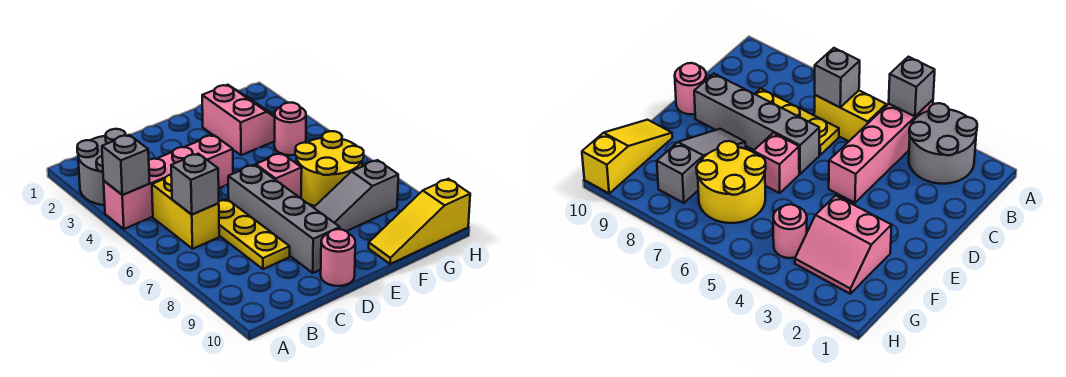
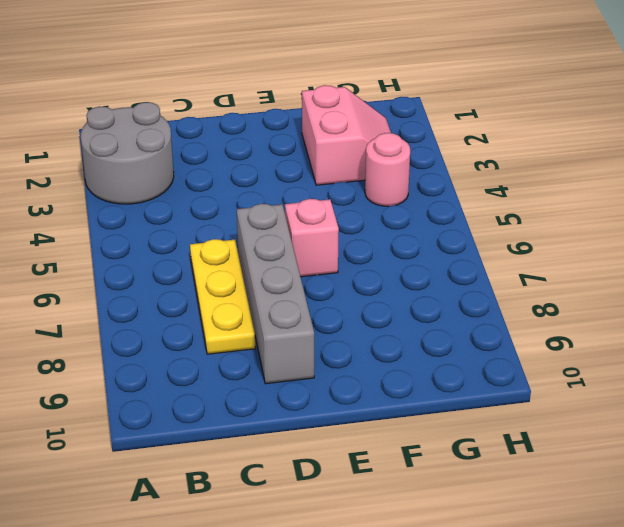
none -> pink 1x4 brick [104,135,233,229]
none -> yellow 1x2 brick [152,175,219,249]
none -> pink 1x1 round brick [321,229,355,286]

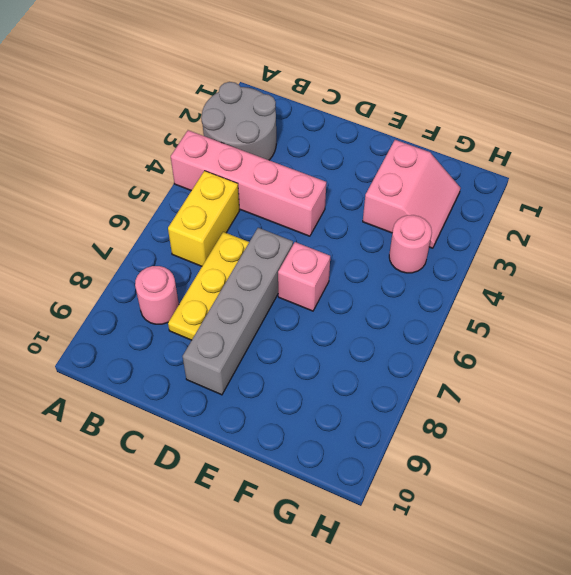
pink 1x1 round brick [135,266,179,324] -> pink 1x1 round brick moved to [321,229,355,286]
none -> grey 1x3 slope [314,160,398,231]
none -> yellow 2x2 round brick [295,131,364,206]
none -> yellow 1x3 slope [369,179,470,264]

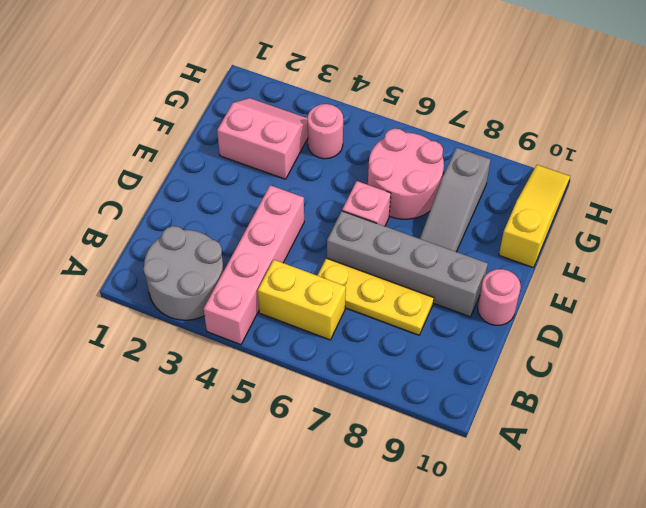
pink 2x2 round brick [368,129,444,219] -> yellow 2x2 round brick [295,131,364,206]
yellow 1x3 slope [499,165,570,268] -> yellow 1x3 slope turned to [369,179,470,264]
none -> grey 1x1 brick [102,135,150,195]
none -> grey 1x1 brick [171,154,219,215]

